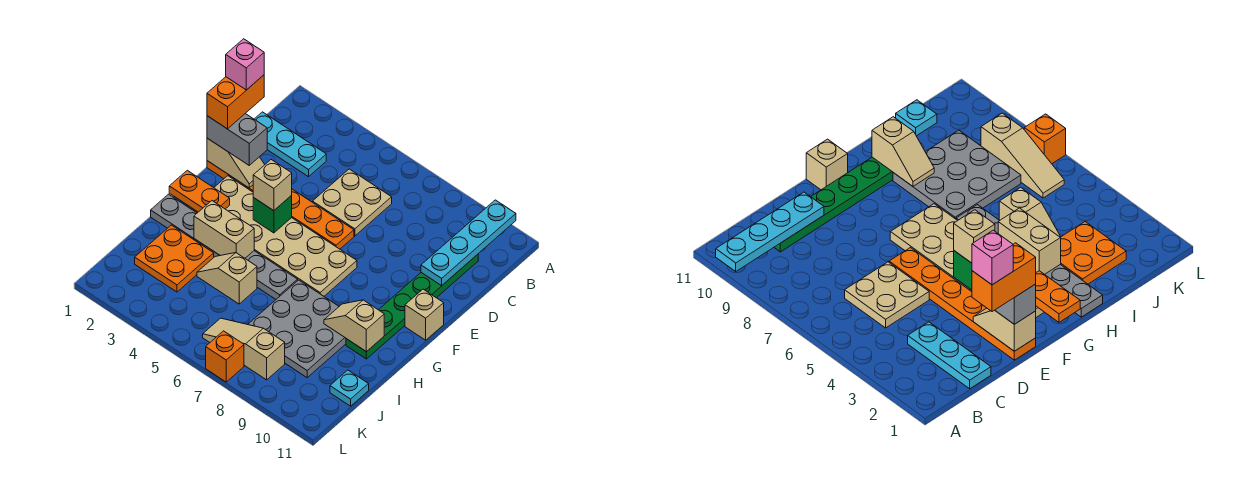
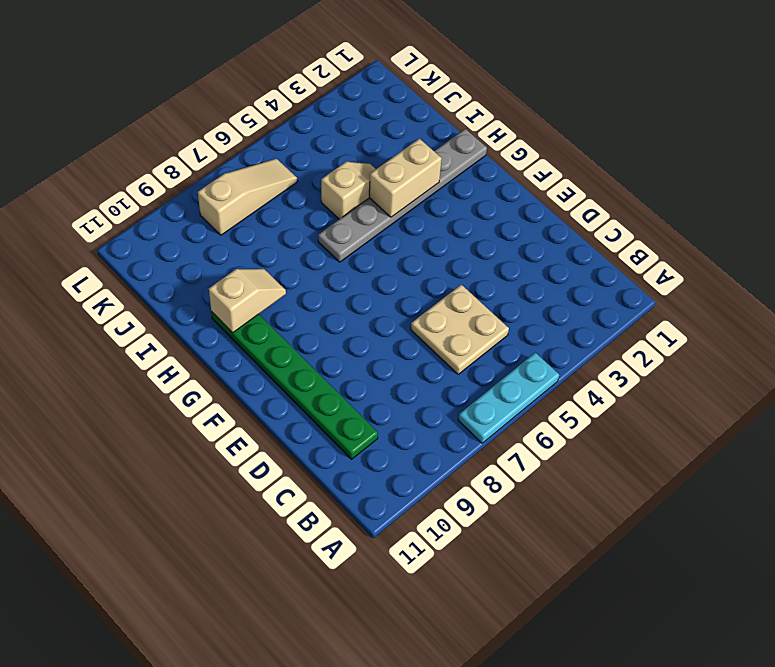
cyan 1x3 plate [458,353,559,443] -> cyan 1x3 plate moved to [254,112,326,177]
none -> orange 1x6 plate [207,161,354,249]
none -> tan 2x6 plate [191,176,357,296]
none -> tan 1x1 brick [405,289,444,340]

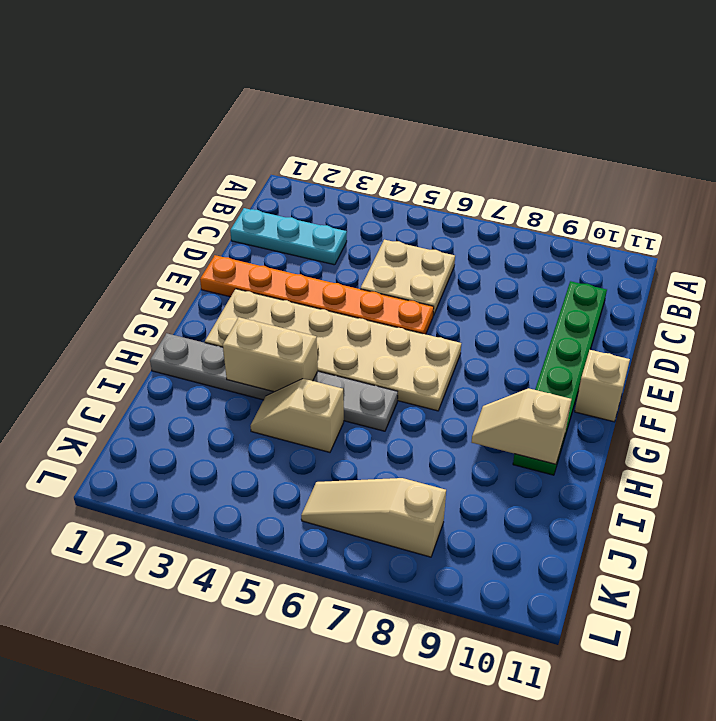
none -> grey 3x3 plate [248,280,346,378]
none -> orange 2x2 plate [135,225,214,292]
none -> cyan 1x1 plate [330,370,369,406]

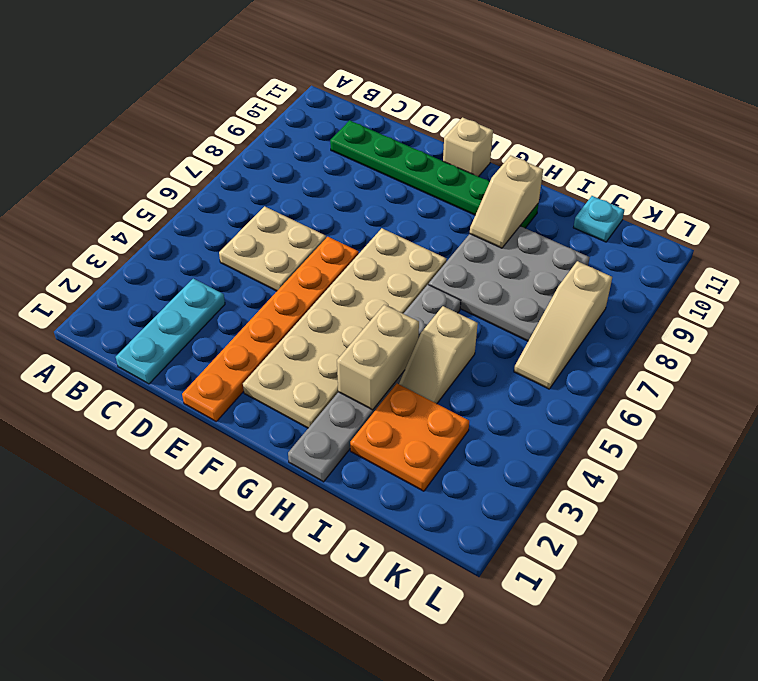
none -> orange 1x1 brick [206,331,244,382]
none -> cyan 1x4 plate [421,200,516,285]
none -> tan 1x2 slope [207,138,265,188]

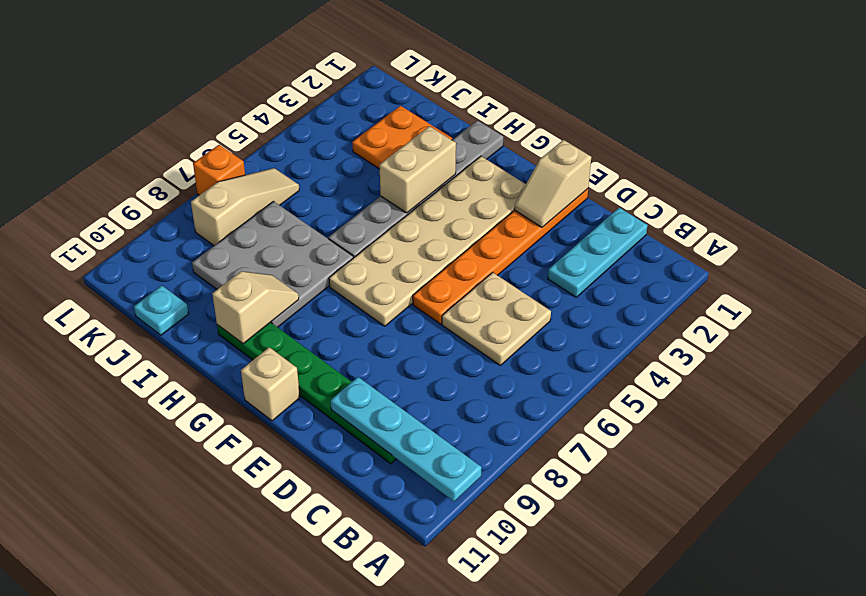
none -> tan 1x2 slope [197,253,257,304]
none -> green 1x1 brick [253,196,292,233]
none -> orange 1x2 plate [169,170,230,212]

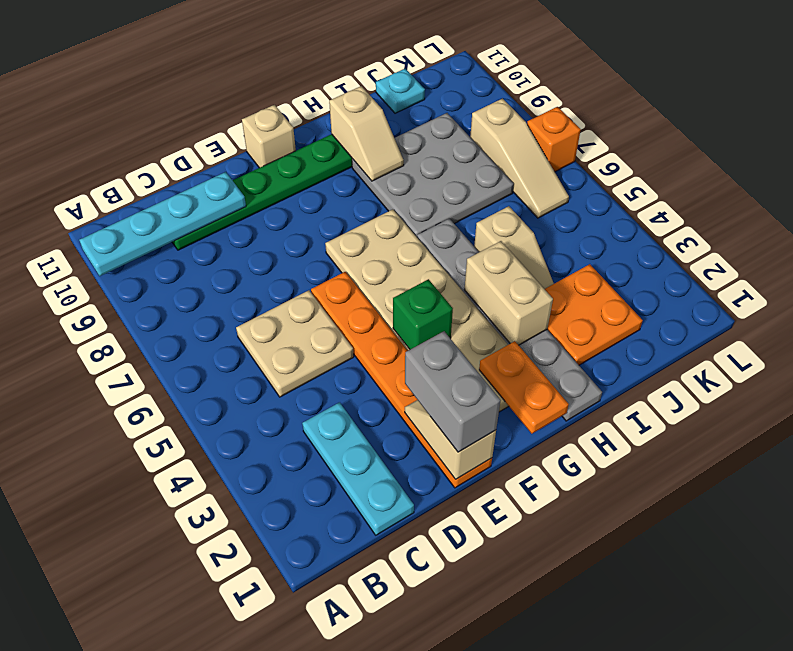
none -> tan 1x1 brick [253,160,292,211]
none -> orange 1x2 brick [207,75,264,129]
none -> pink 1x1 brick [226,39,264,90]

